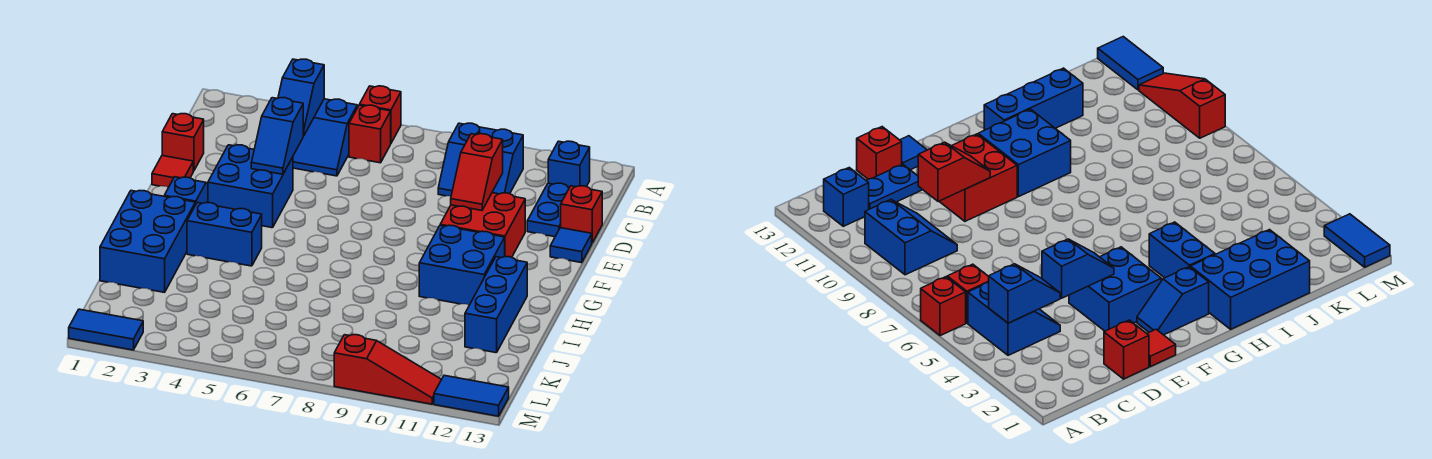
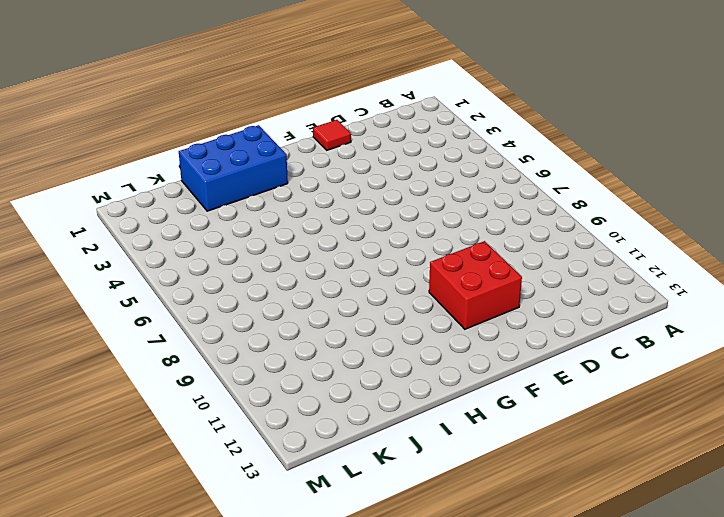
none -> red 1x1 brick [359,86,401,143]
none -> blue 2x2 slope [293,99,357,176]
none -> red 1x1 brick [349,105,391,163]

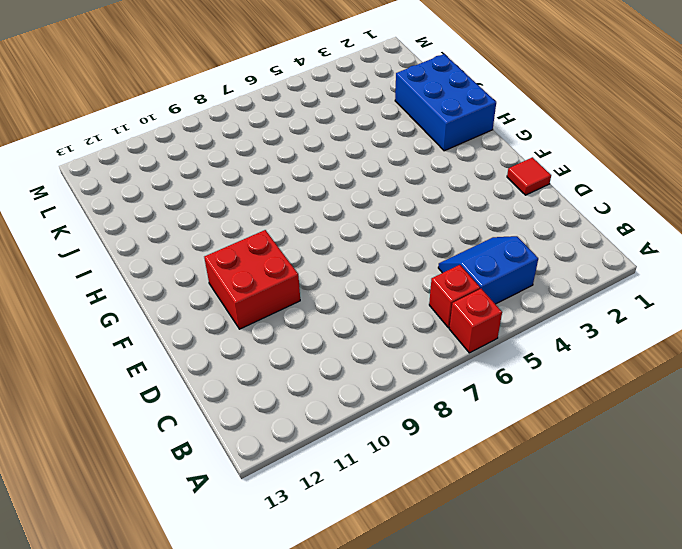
none -> blue 2x2 slope [438,123,523,196]
none -> blue 1x1 brick [548,141,590,187]
none -> blue 1x2 plate [527,183,570,237]

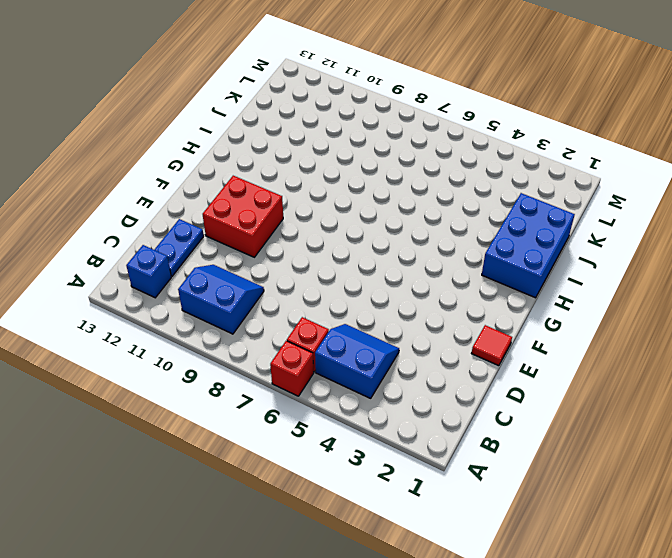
none -> red 1x1 brick [162,114,204,171]
none -> red 1x1 brick [561,186,602,243]
none -> blue 2x2 brick [208,145,293,228]

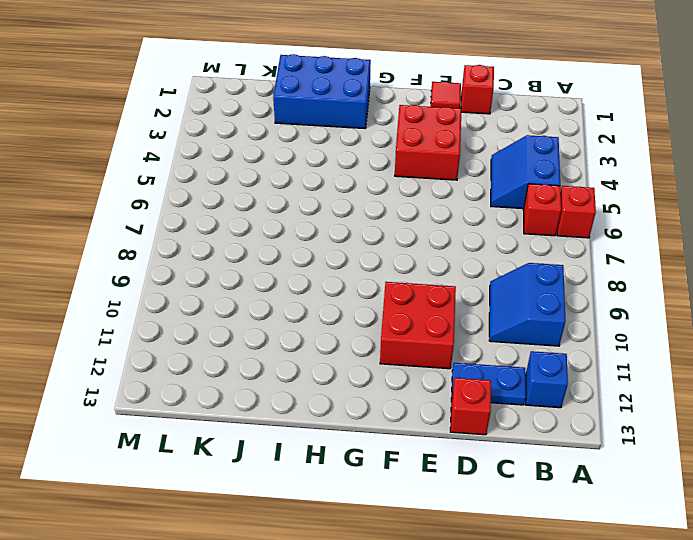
red 2x2 brick [395,105,462,180] -> blue 2x2 brick [208,145,293,228]
none -> blue 1x1 tile [550,228,592,263]
none -> blue 1x2 slope [164,177,208,205]
none -> blue 2x2 brick [419,225,505,305]

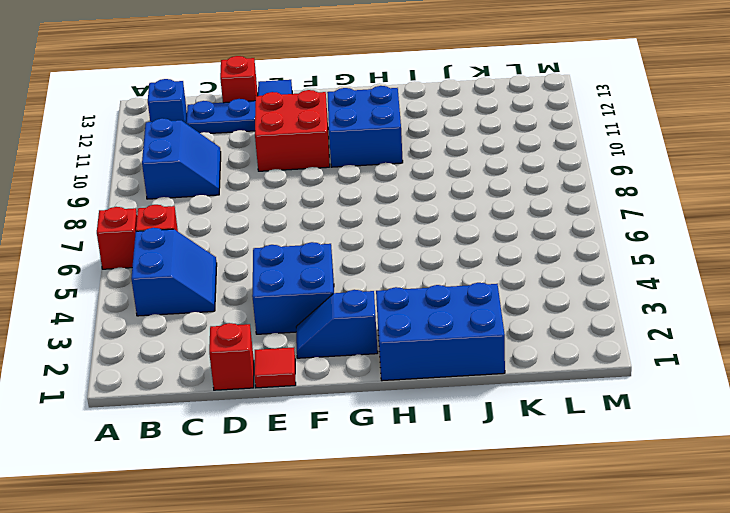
none -> blue 1x2 brick [187,203,262,266]
none -> blue 1x3 brick [465,257,527,353]
none -> blue 1x2 tile [69,309,143,350]

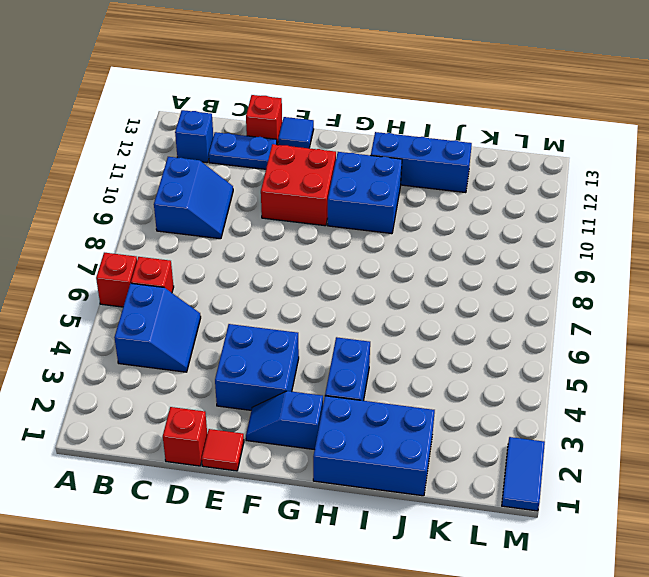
none -> red 1x3 slope [334,335,441,404]
none -> blue 1x2 tile [434,375,509,416]
none -> blue 1x2 slope [278,59,324,136]

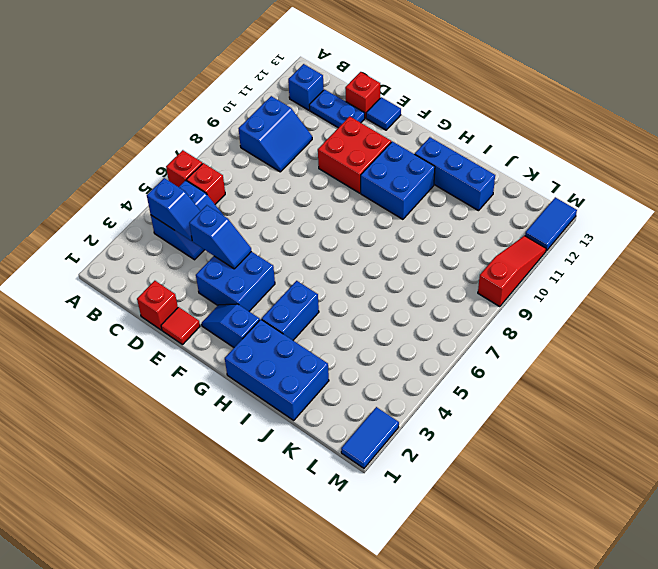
none -> red 1x2 slope [451,134,503,210]

